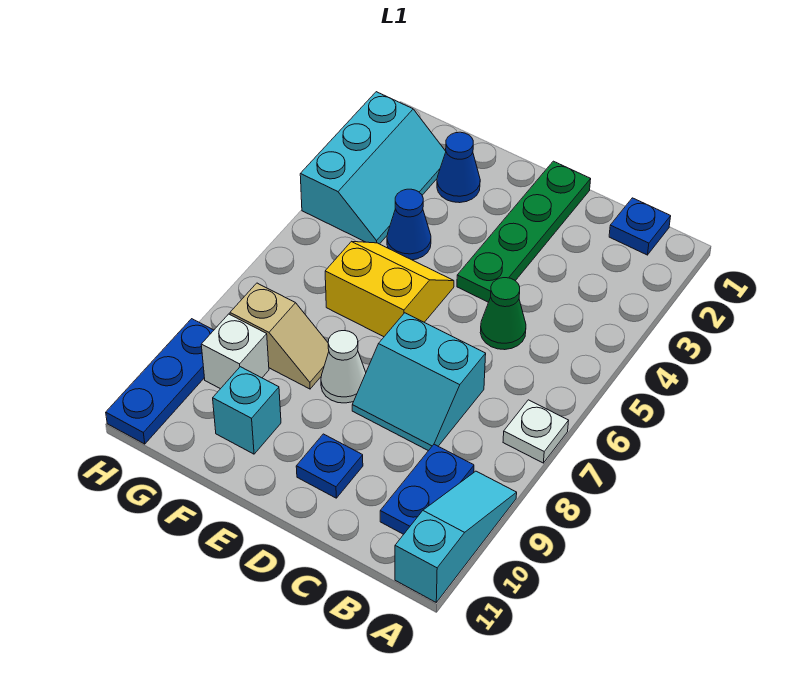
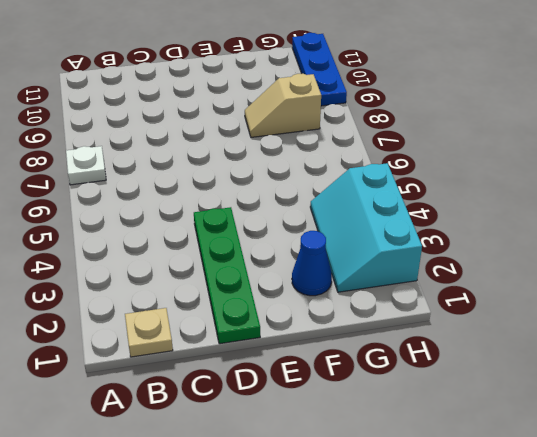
tan 1x1 plate [125,308,173,357] -> blue 1x1 plate [609,198,671,255]
none -> cyan 1x3 slope [395,471,517,602]
none -> blue 1x2 plate [380,444,474,534]
none -> green 1x1 cone [480,278,526,350]

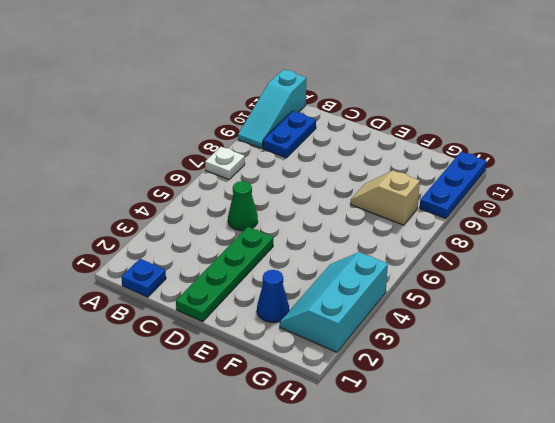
none -> cyan 2x2 slope [352,313,486,451]
none -> blue 1x1 plate [296,434,363,498]
none -> yellow 2x2 slope [325,242,454,337]

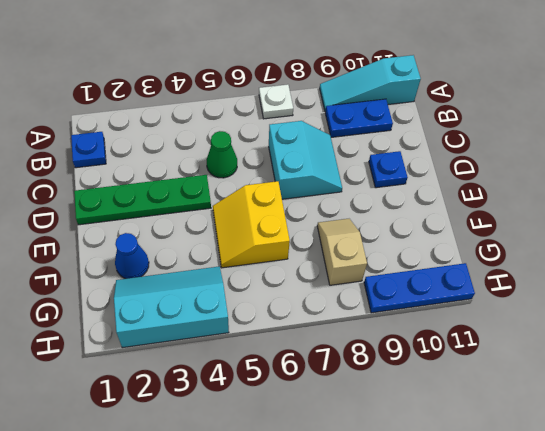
none -> white 1x1 cone [321,331,366,403]
none -> blue 1x1 cone [387,189,431,260]
none -> cyan 1x1 brick [213,367,281,454]

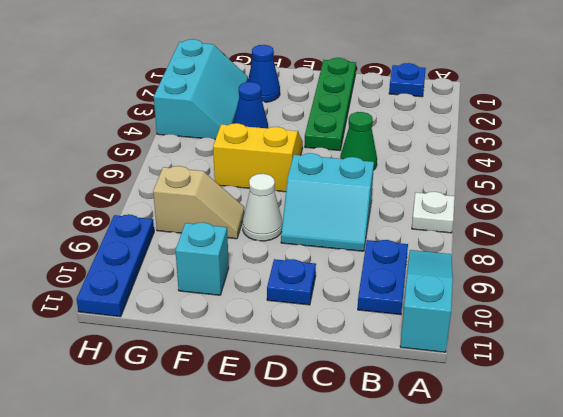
none -> white 1x1 brick [201,314,269,389]

